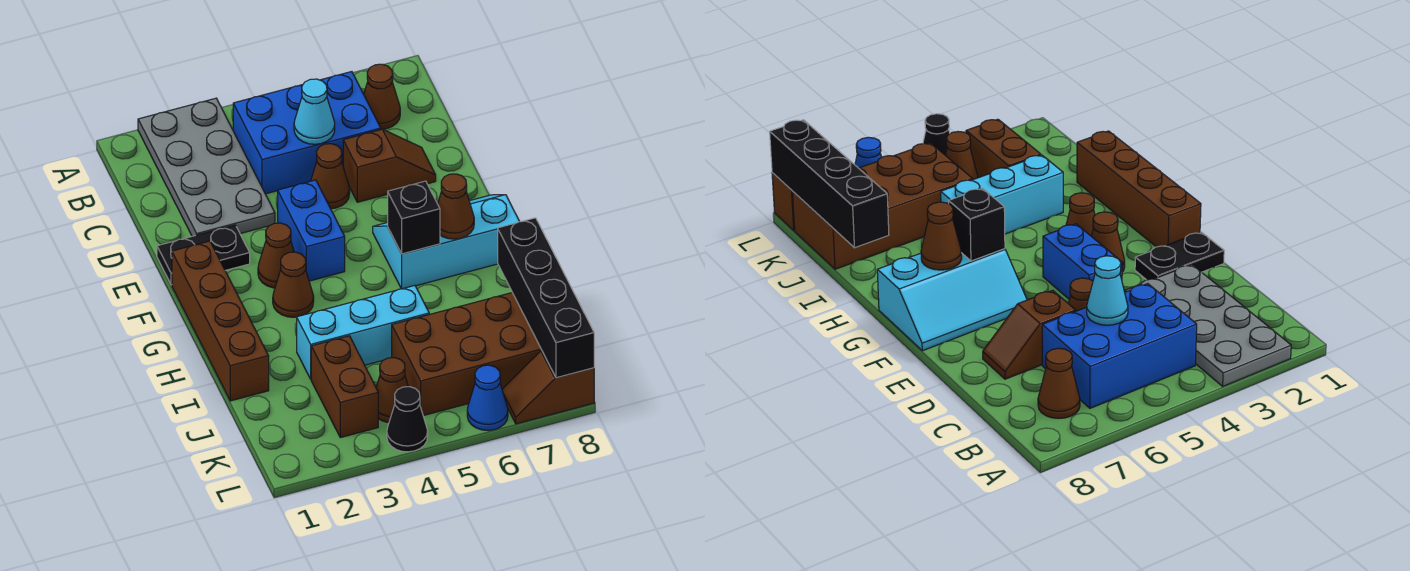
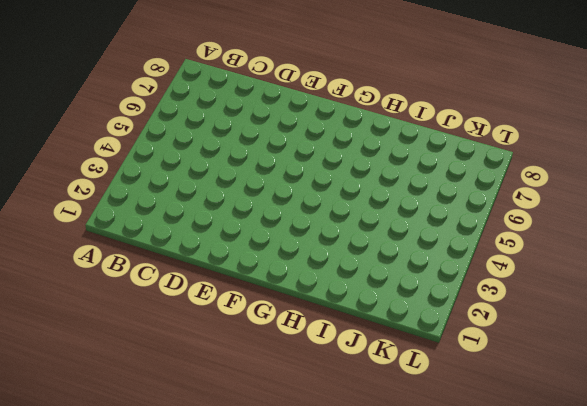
none -> grey 2x4 plate [138,98,275,236]
none -> blue 2x3 brick [233,72,381,194]
none -> brown 1x1 cone [364,64,400,129]

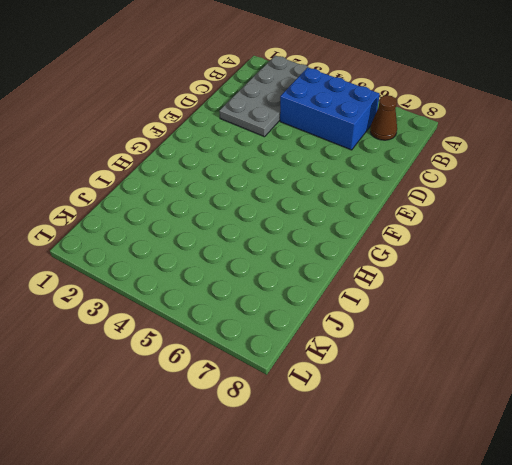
none -> brown 1x1 cone [311,144,350,209]
none -> brown 1x2 slope [343,129,436,202]
none -> black 1x2 plate [157,225,250,285]

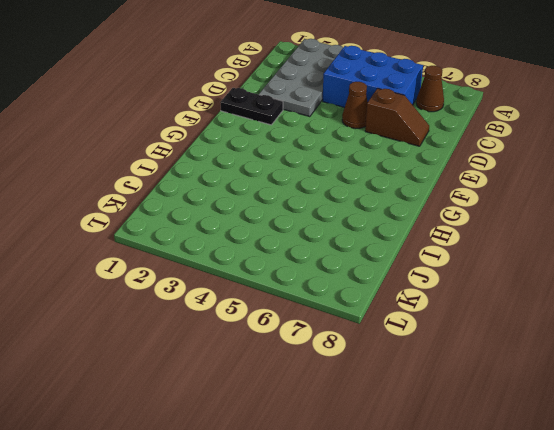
none -> blue 1x2 brick [278,180,345,281]
none -> brown 1x4 brick [172,241,269,401]
none -> brown 1x1 cone [258,223,294,288]

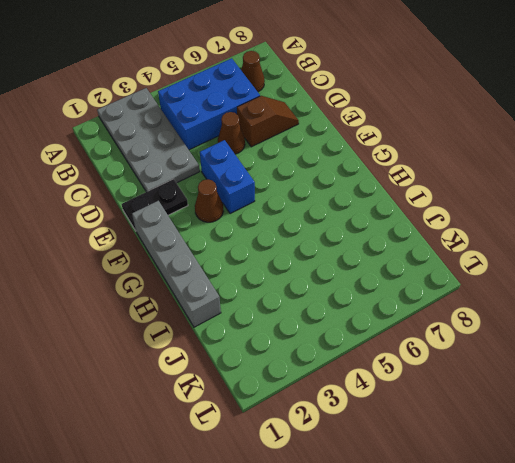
grey 1x4 brick [132,201,221,327] -> brown 1x4 brick [172,241,269,401]
none -> cyan 2x3 slope [373,195,520,289]
none -> brown 1x1 cone [273,252,314,317]
none -> cyan 1x3 brick [297,286,429,379]

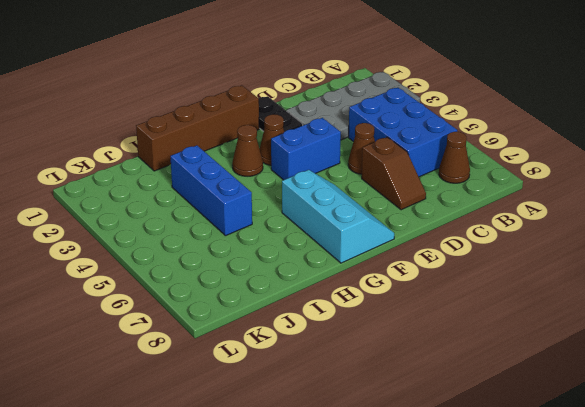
blue 1x3 brick [171,145,252,236] -> cyan 1x3 brick [297,286,429,379]
none -> brown 1x2 brick [311,336,378,438]
none -> brown 2x4 brick [392,293,542,416]
none -> brown 1x1 cone [376,358,408,422]

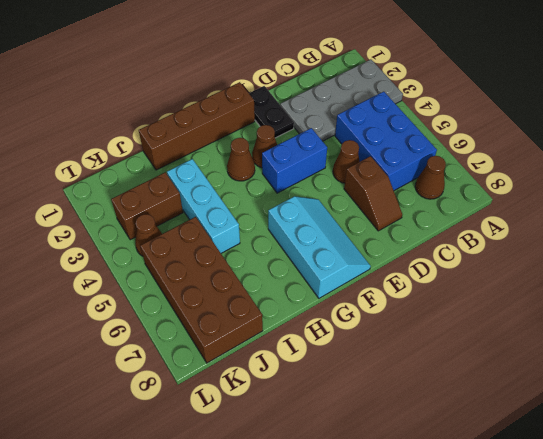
none -> black 1x1 cone [387,387,428,452]
none -> blue 1x1 cone [467,365,508,431]
none -> brown 1x2 slope [502,351,594,424]

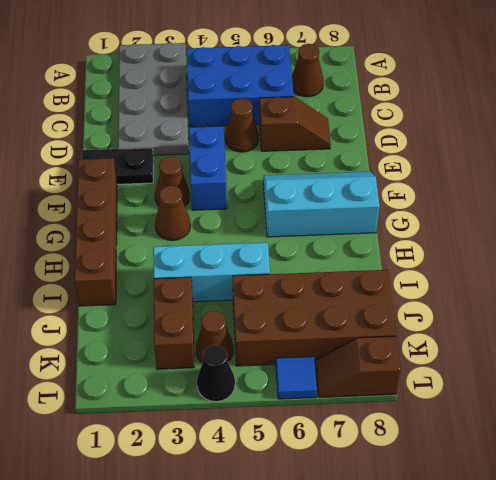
blue 1x1 tile [276,357,317,399] -> blue 1x1 cone [467,365,508,431]
none -> cyan 1x1 cone [294,79,335,144]
none -> black 1x1 brick [388,181,440,254]
none -> brown 1x1 cone [438,174,474,239]

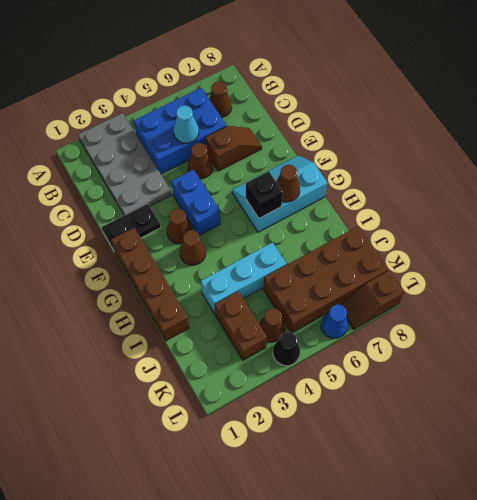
none -> black 1x4 brick [498,218,594,378]

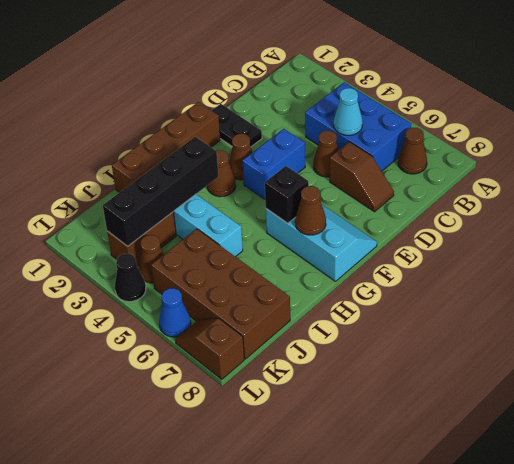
black 1x4 brick [103,137,218,246] -> black 1x4 brick moved to [498,218,594,378]
none -> grey 2x4 plate [138,98,275,236]

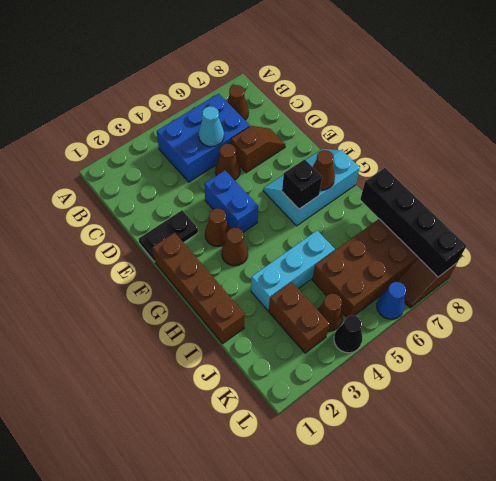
none -> grey 2x4 plate [138,98,275,236]

